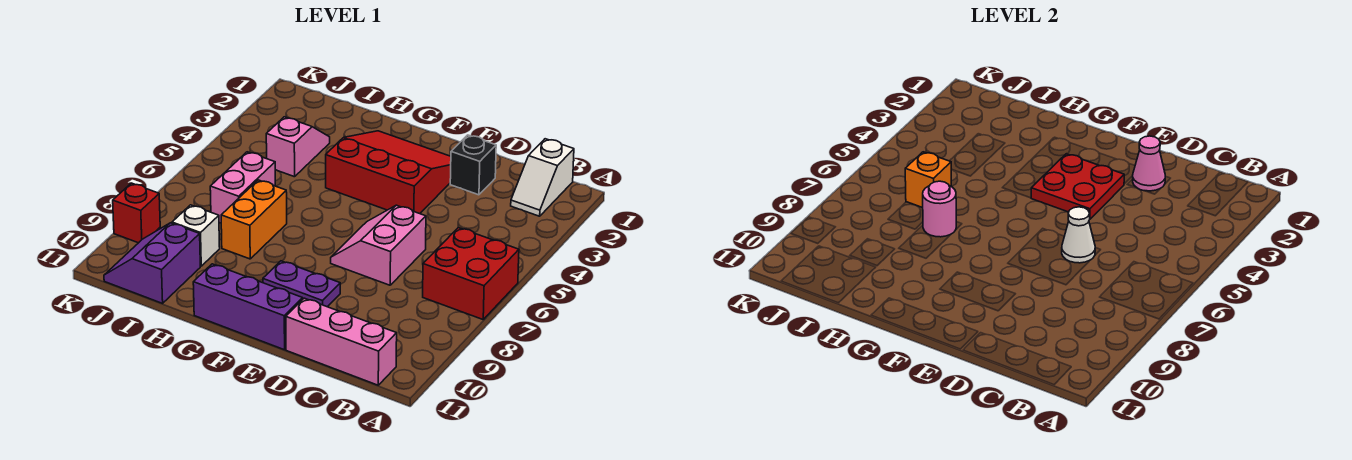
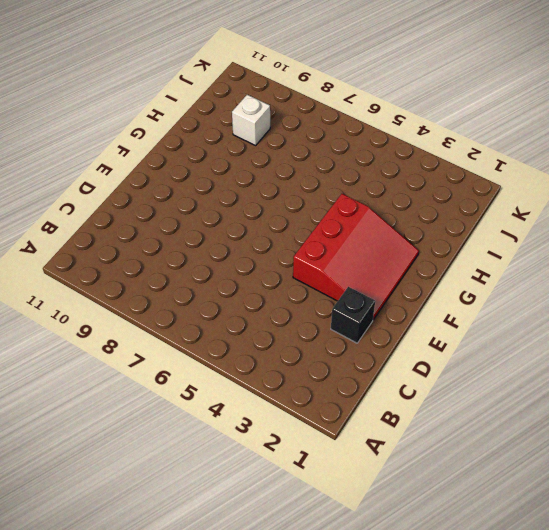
none -> red 2x2 brick [423,228,519,319]
none -> white 1x2 slope [511,139,574,216]
none -> pink 1x3 brick [286,298,397,385]

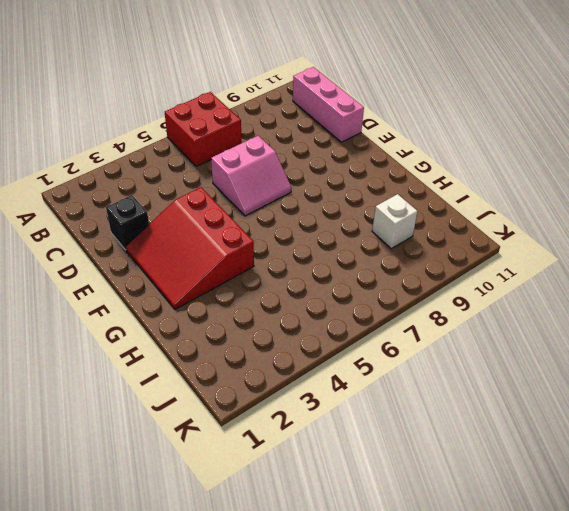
none -> white 1x2 slope [511,139,574,216]
none -> purple 1x2 plate [263,261,340,307]
none -> purple 1x3 brick [193,264,303,350]

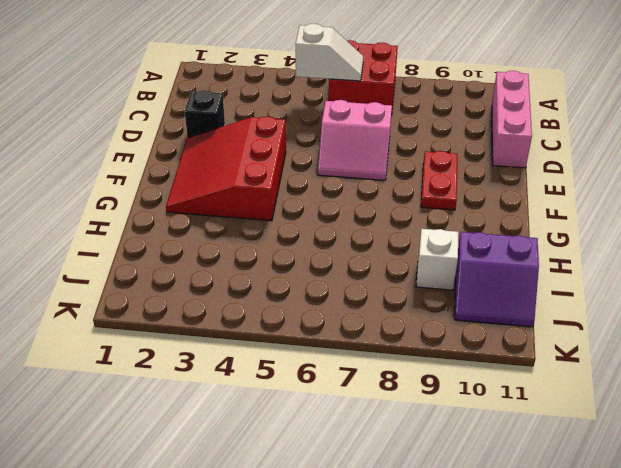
white 1x2 slope [296,24,363,81] -> white 1x2 slope moved to [511,139,574,216]
red 1x2 plate [421,151,458,210] -> purple 1x2 plate [263,261,340,307]
none -> purple 1x3 brick [193,264,303,350]
none -> orange 1x2 brick [221,180,287,259]
none -> pink 1x2 slope [266,117,330,177]

